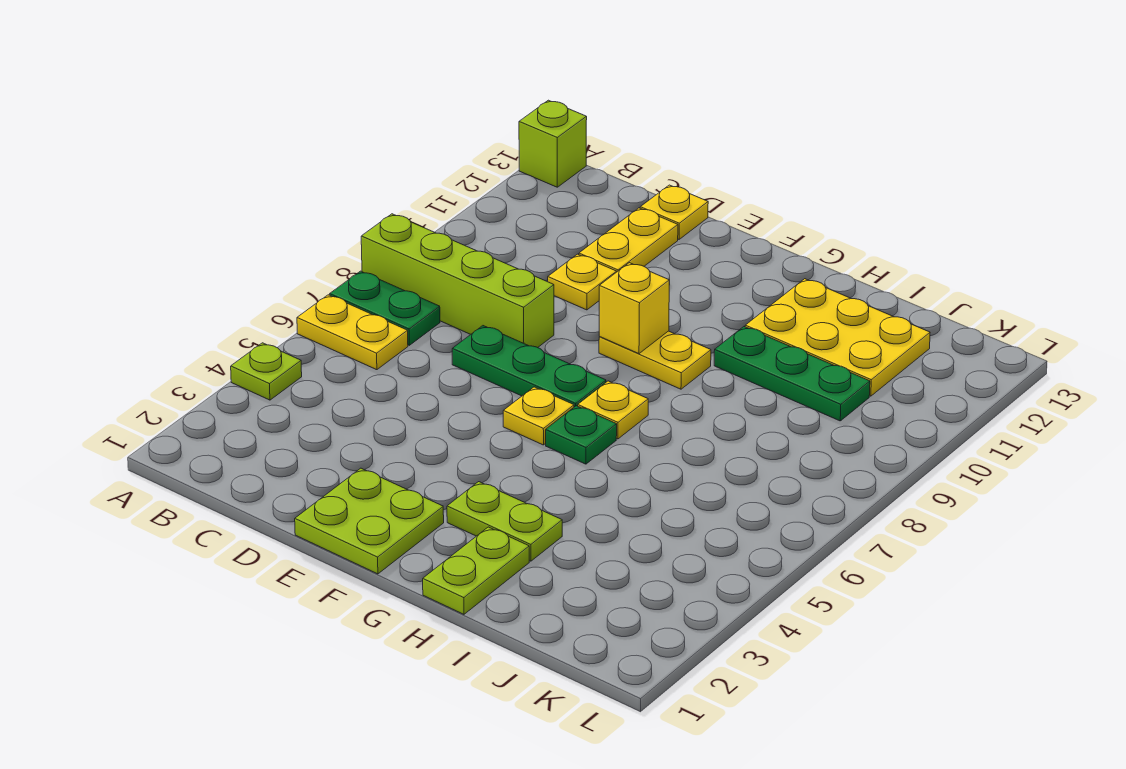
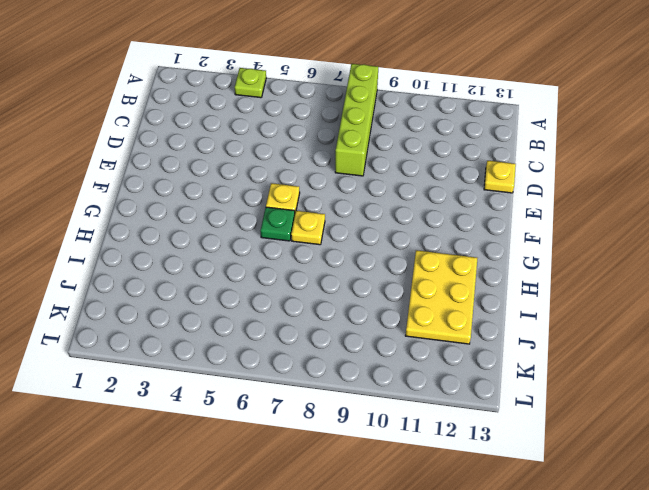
none -> yellow 1x2 plate [297,295,408,370]
none -> green 1x2 plate [330,271,440,345]
none -> lime 1x1 brick [519,100,587,187]

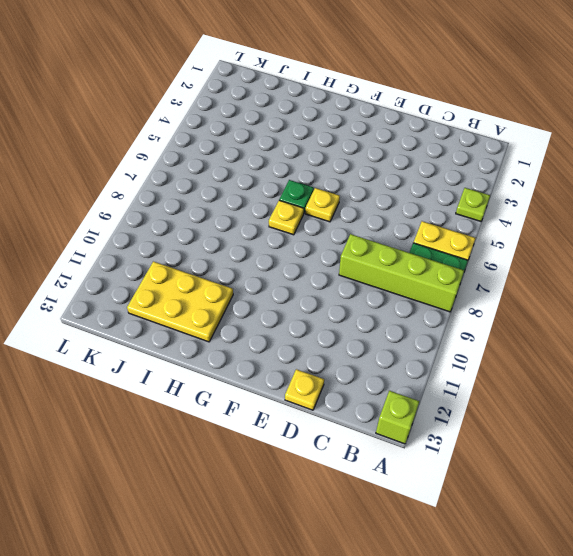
none -> green 1x3 plate [452,326,606,407]
none -> yellow 1x1 plate [548,254,617,310]
none -> yellow 1x2 plate [579,208,678,272]

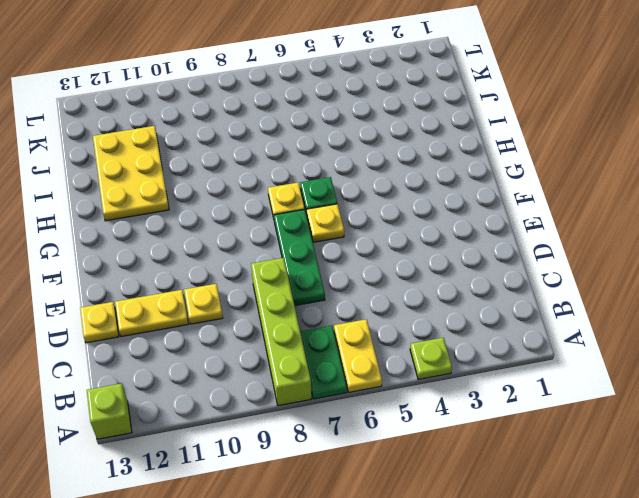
none -> lime 2x2 plate [295,468,444,574]
none -> yellow 1x2 plate [599,331,711,389]
none -> lime 1x2 plate [447,482,562,561]

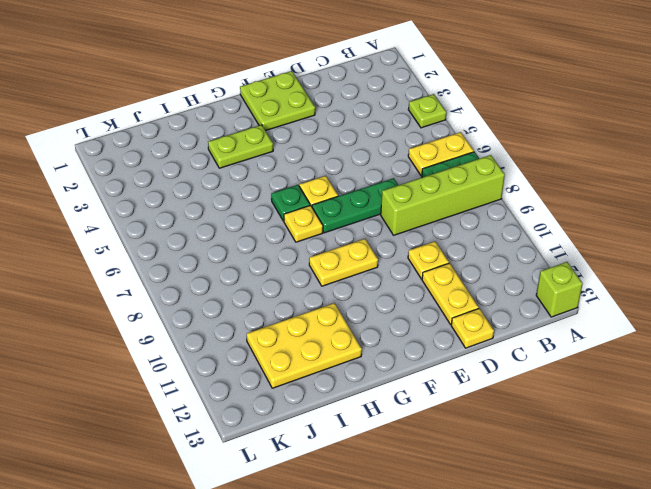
none -> lime 1x2 plate [423,527,529,614]
none -> green 1x3 plate [714,327,870,421]
none -> yellow 1x1 brick [599,263,669,354]

